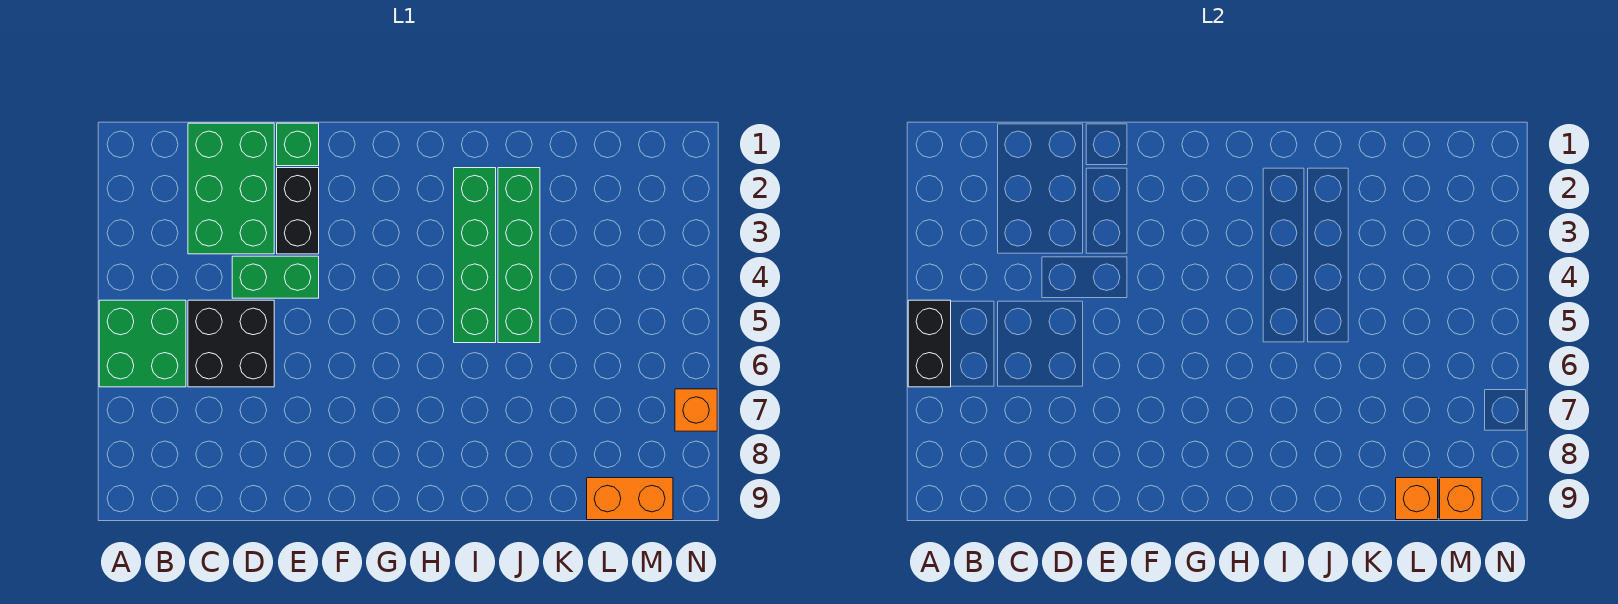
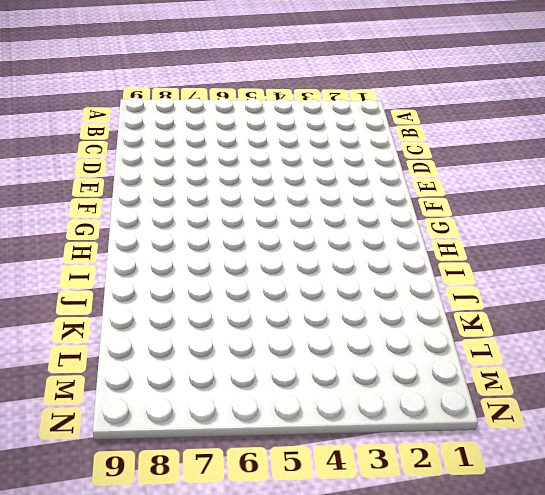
none -> green 2x2 brick [99,300,186,387]
none -> green 2x3 brick [188,123,274,254]
none -> black 2x2 brick [188,300,274,387]

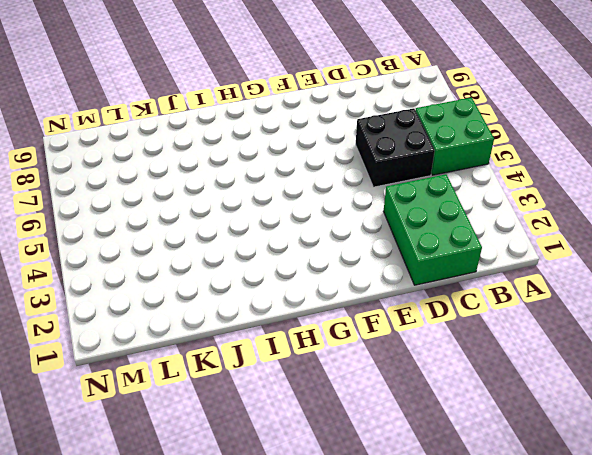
none -> green 1x2 brick [232,256,319,298]
none -> green 1x1 brick [277,123,319,166]
none -> black 1x2 brick [277,168,319,254]

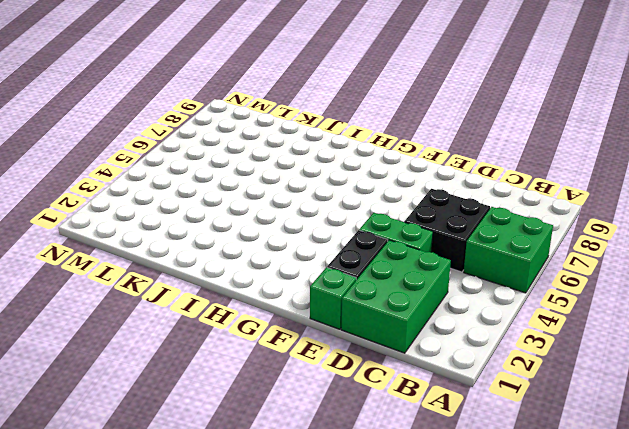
none -> green 1x4 brick [454,168,496,343]
none -> green 1x4 brick [498,168,540,343]
none -> orange 1x2 brick [587,478,673,520]

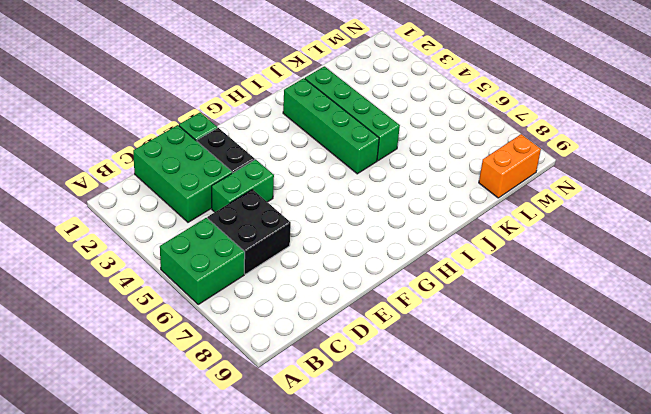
none -> orange 1x1 brick [675,389,717,431]
none -> black 1x2 brick [908,300,951,387]
none -> orange 1x1 brick [1396,478,1438,520]

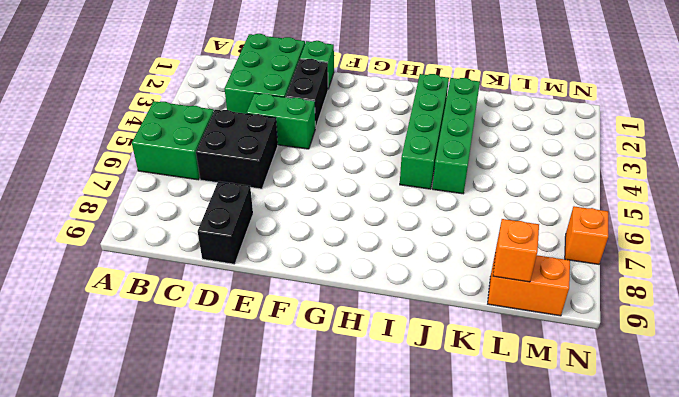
black 1x2 brick [198,181,253,264] -> black 1x2 brick moved to [908,300,951,387]
none -> orange 1x1 brick [1440,478,1482,520]

